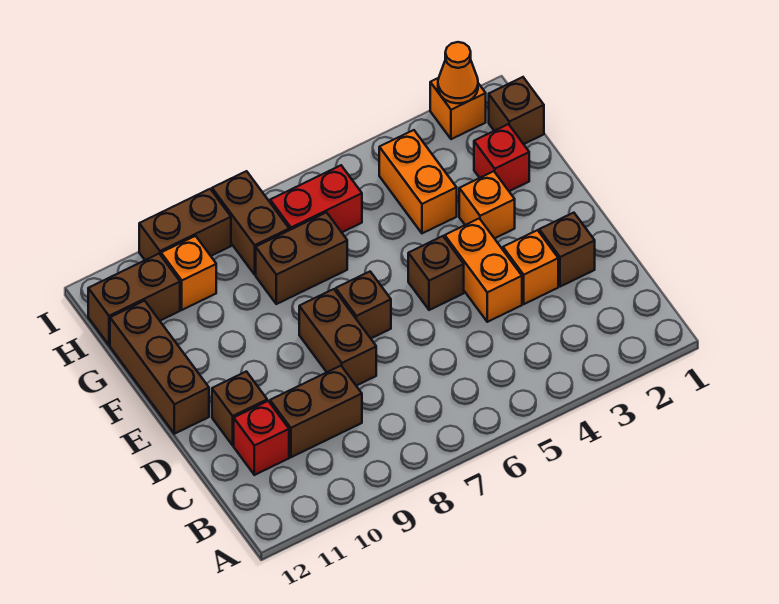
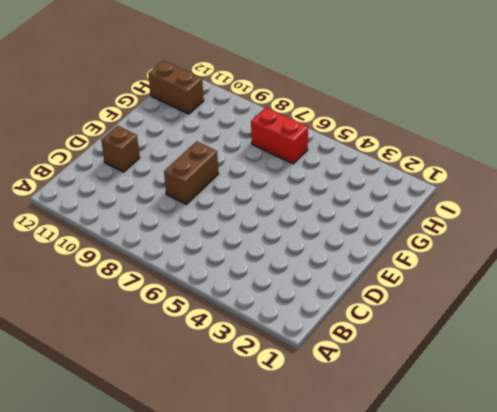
none -> brown 1x2 brick [270,366,362,457]
none -> red 1x1 brick [234,401,289,475]
none -> brown 1x1 brick [539,213,595,287]

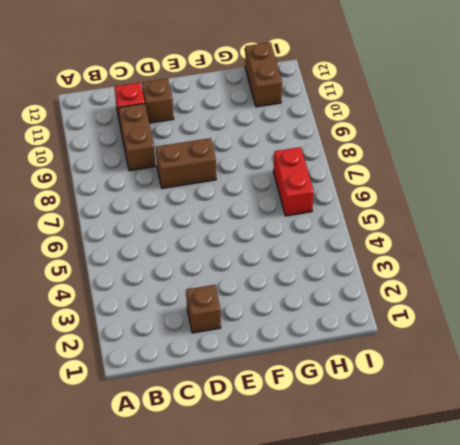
none -> orange 1x1 brick [503,230,558,304]
none -> orange 1x2 brick [445,218,522,322]
none -> brown 1x1 brick [408,236,464,310]

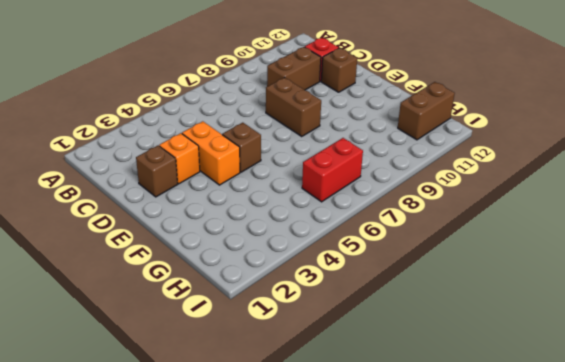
none -> brown 1x1 brick [336,272,391,338]
none -> brown 1x3 brick [110,301,209,434]
none -> orange 1x1 brick [459,171,515,238]

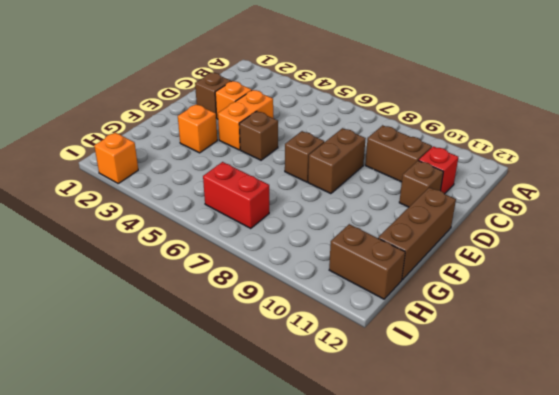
none -> red 1x1 brick [474,124,529,191]
none -> orange 1x2 brick [379,130,457,233]
none -> brown 1x2 brick [256,212,347,304]

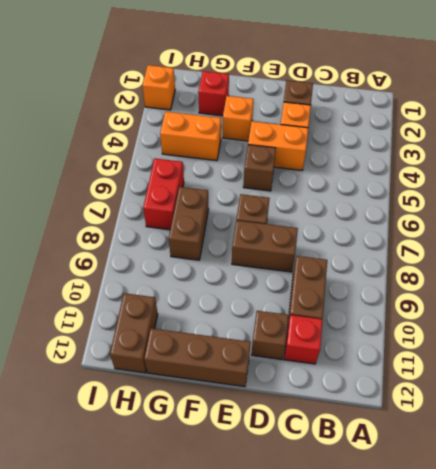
none -> brown 1x1 brick [489,77,544,144]
none -> brown 1x2 brick [212,171,289,274]
none -> orange 1x1 brick [161,236,216,310]

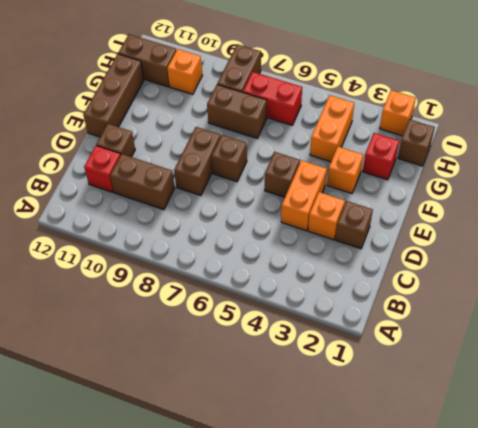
none -> brown 1x2 brick [139,189,231,260]
none -> orange 1x1 cone [438,42,478,103]

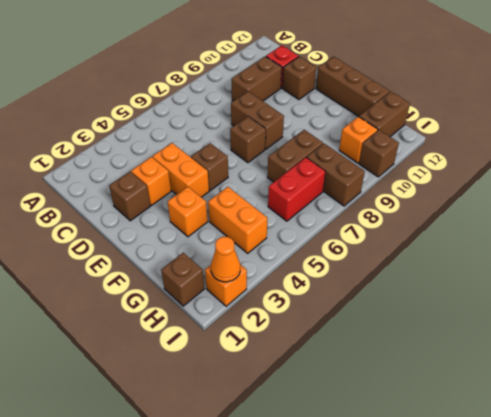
brown 1x1 brick [359,130,399,177] -> brown 1x2 brick [139,189,231,260]
none -> red 1x1 brick [474,124,529,191]

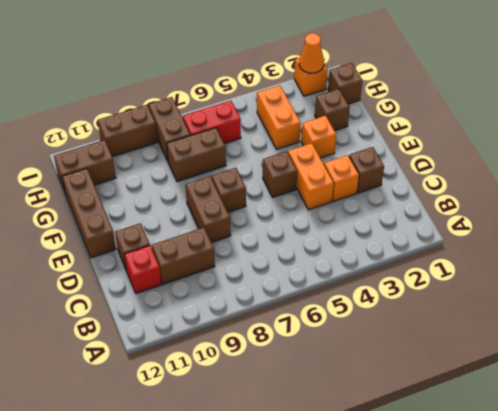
brown 1x1 brick [315,89,350,131] -> red 1x1 brick [474,124,529,191]
none -> orange 1x1 brick [161,236,216,310]

